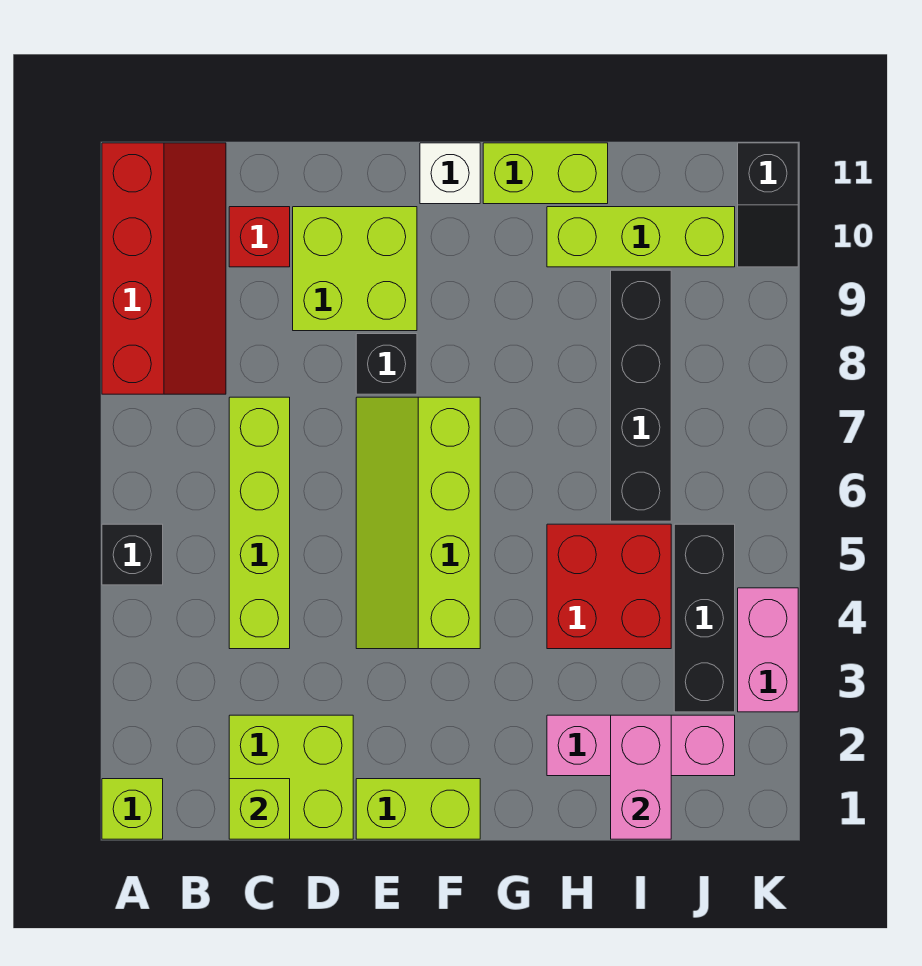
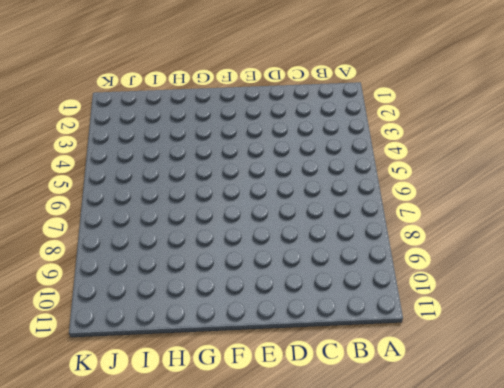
none -> lime 1x1 brick [102,779,163,839]
none -> black 1x1 brick [102,524,163,585]
none -> red 2x4 slope [102,143,226,394]

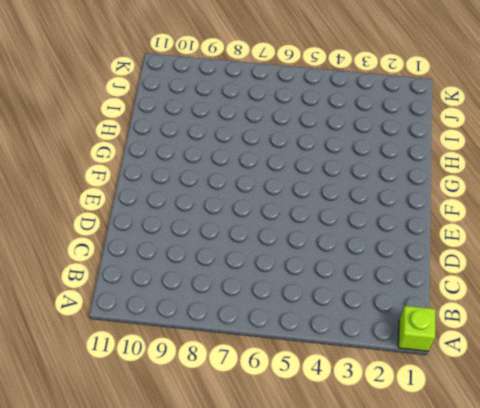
none -> black 1x1 brick [102,524,163,585]
none -> red 2x4 slope [102,143,226,394]
none -> lime 2x2 brick [229,715,353,839]

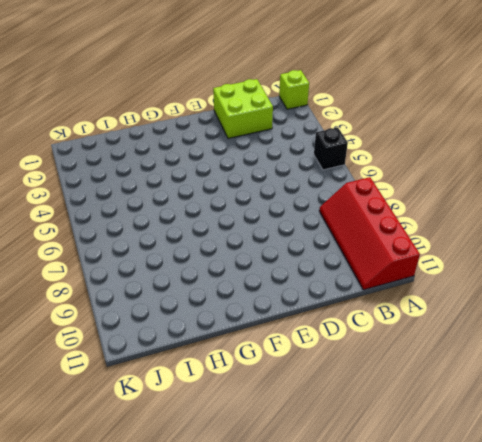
none -> lime 1x4 brick [229,397,290,649]
none -> red 1x1 brick [229,207,290,267]
none -> lime 2x2 brick [293,207,417,331]

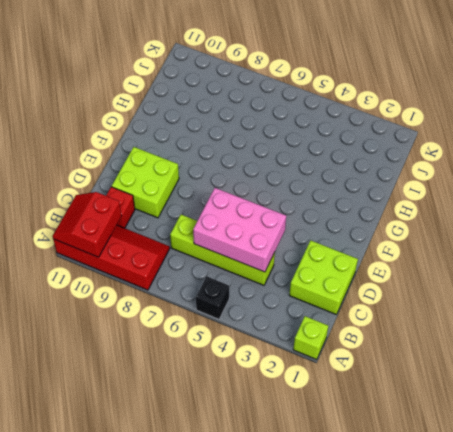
red 2x2 slope [53,192,122,257] -> none
pink 2x3 brick [193,188,286,272] -> none
none -> lime 1x2 brick [356,779,480,839]
none -> lime 2x4 slope [356,397,480,649]
none -> black 1x1 brick [356,334,417,394]

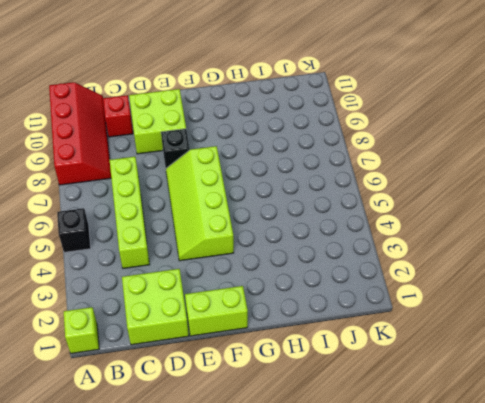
none -> white 1x1 brick [420,143,480,204]
none -> lime 1x2 brick [483,143,608,204]
none -> pink 1x3 brick [547,715,735,776]

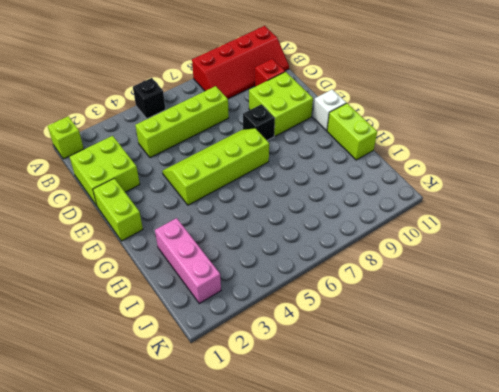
none -> red 2x2 brick [547,524,671,649]
none -> lime 1x3 brick [547,207,735,267]
none -> black 1x4 brick [611,270,671,521]

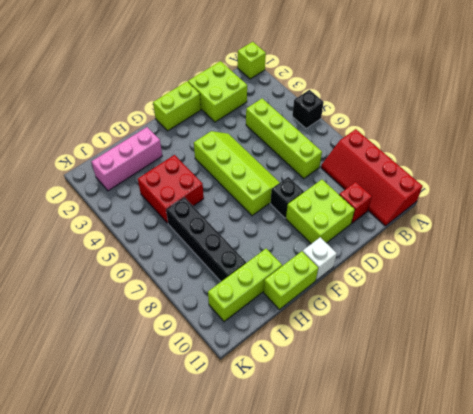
none -> black 1x3 brick [674,524,735,712]
none -> pink 1x2 brick [738,588,798,712]
none -> black 1x2 slope [738,143,798,267]

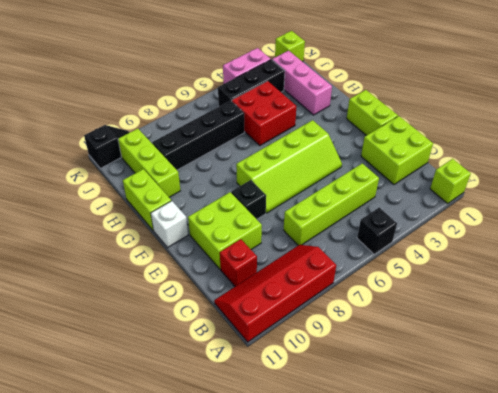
lime 1x1 brick [275,31,305,62] -> lime 1x1 brick moved to [229,779,290,839]
none -> pink 1x2 brick [611,715,671,839]

